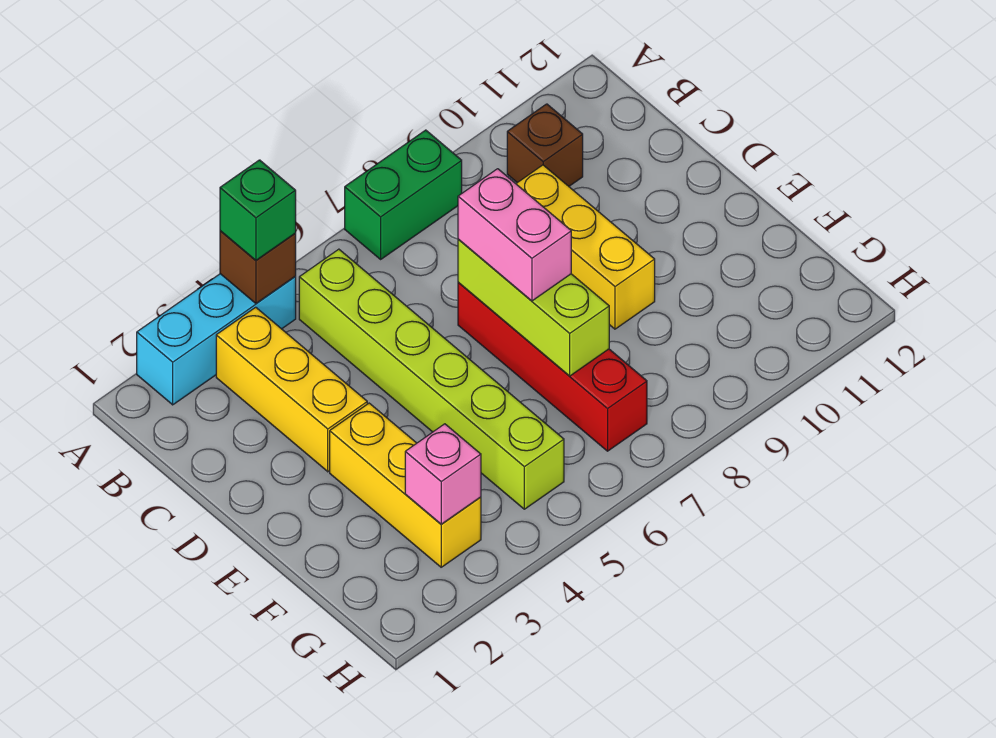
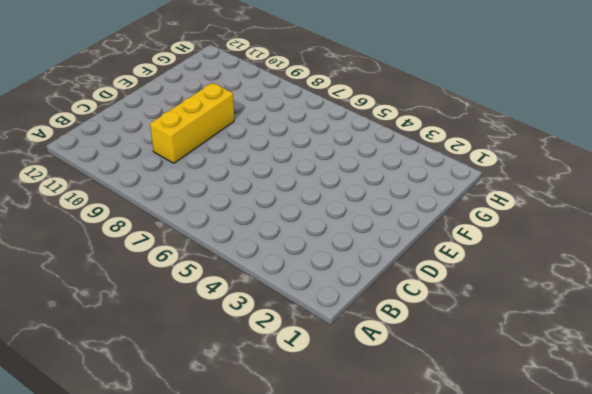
none -> cyan 1x3 brick [137,274,296,405]
none -> green 1x2 brick [345,130,462,259]
none -> yellow 1x3 brick [216,307,367,472]

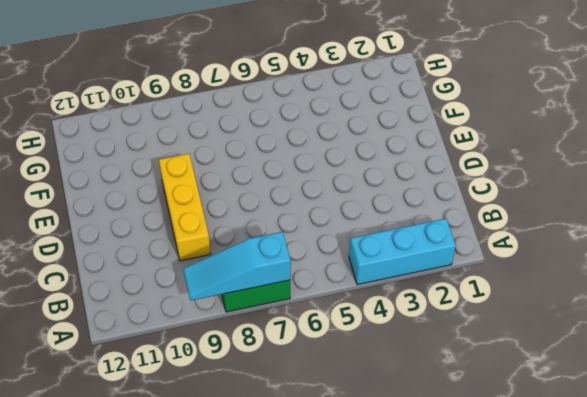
cyan 1x3 slope [184,232,291,301] -> none
none -> yellow 1x3 brick [216,307,367,472]
none -> lime 1x6 brick [299,249,564,509]
none -> brown 1x1 brick [507,104,583,186]

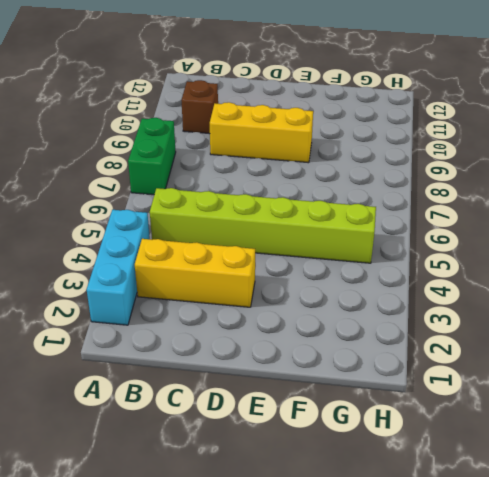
none -> red 1x4 brick [458,282,647,451]
none -> yellow 1x3 brick [330,403,481,567]
none -> brown 1x1 brick [220,231,296,303]

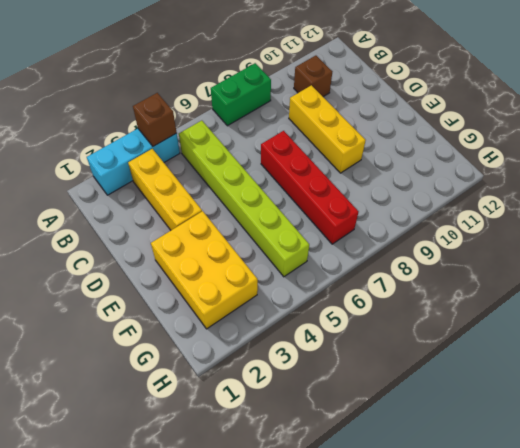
yellow 2x3 brick [151,211,258,329] -> yellow 1x3 brick [330,403,481,567]
none -> lime 1x3 brick [458,240,609,376]
none -> pink 1x1 brick [405,424,481,524]
none -> green 1x1 brick [220,160,296,260]

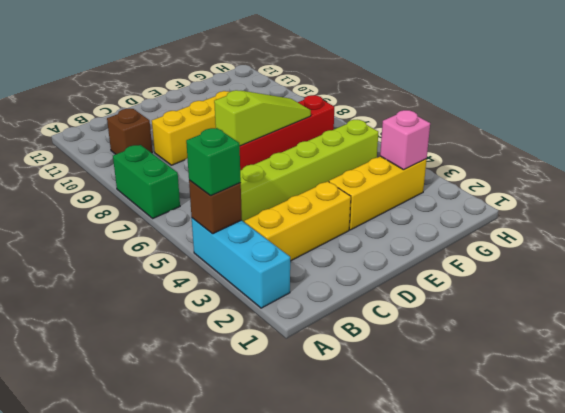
lime 1x3 slope [214,90,311,146] -> lime 1x3 brick [458,240,609,376]
none -> pink 1x2 brick [458,169,571,301]

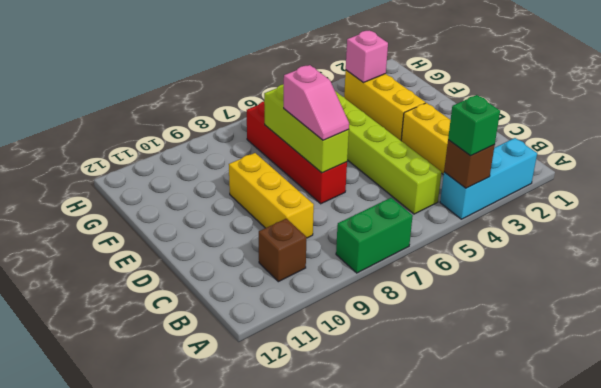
pink 1x2 slope [284,65,349,140] -> pink 1x2 brick [458,169,571,301]

